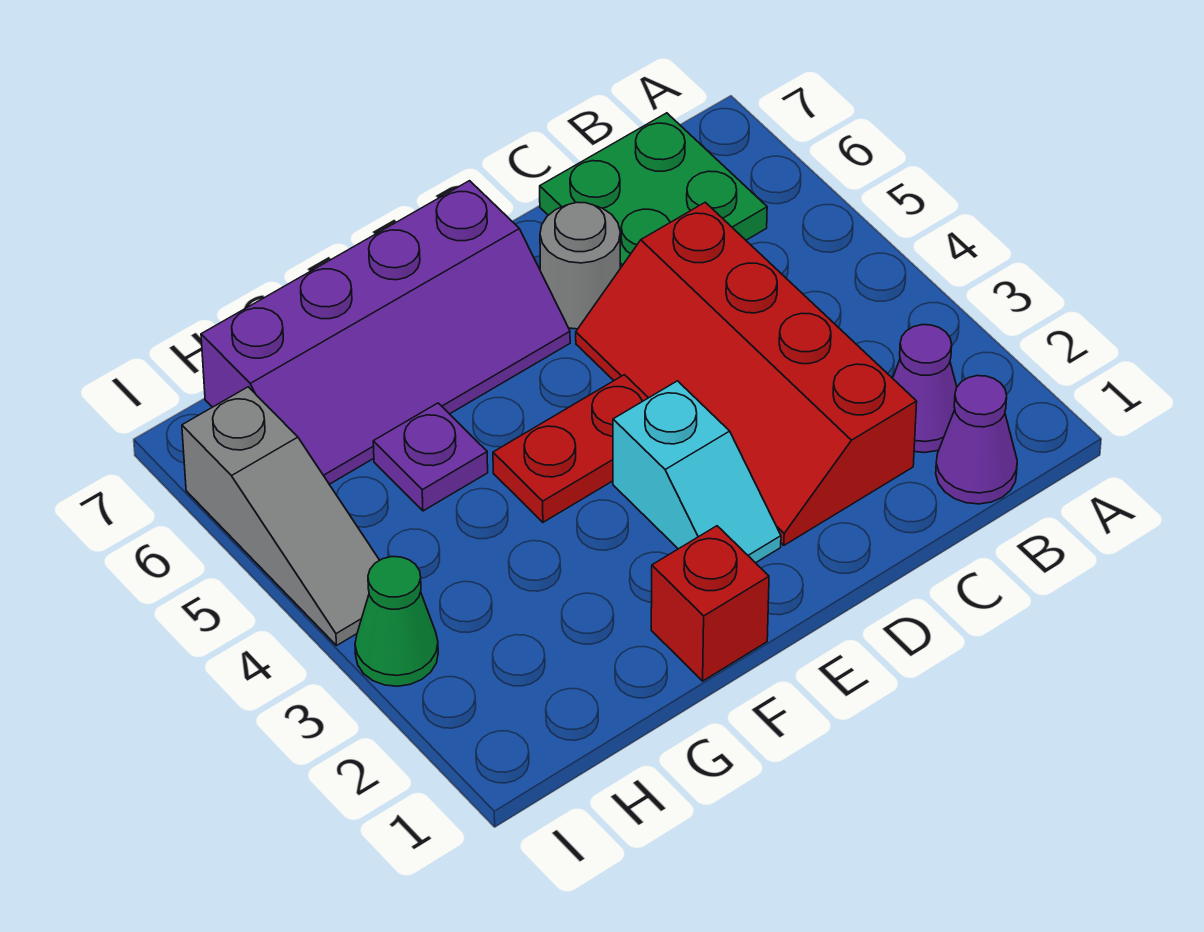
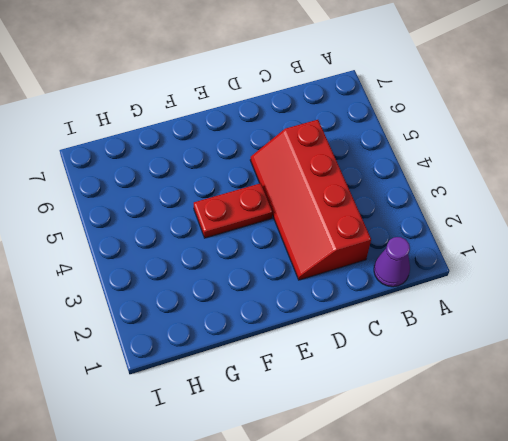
none -> purple 1x1 cone [893,325,957,453]
none -> green 2x2 plate [540,113,767,268]
none -> grey 1x1 round brick [540,202,620,329]

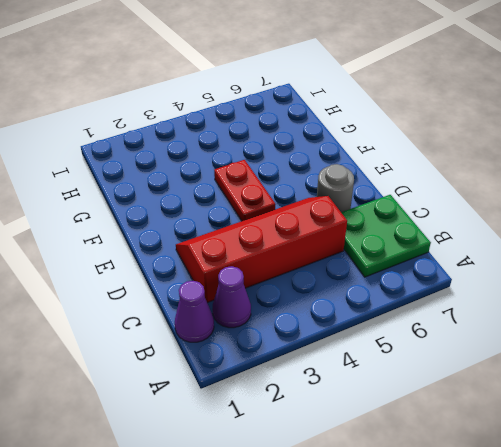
none -> cyan 1x2 slope [613,381,781,563]
none -> purple 2x4 slope [201,181,570,484]
none -> red 1x1 brick [651,526,769,681]

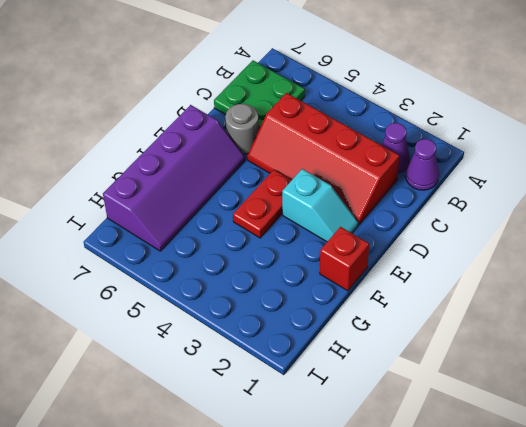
none -> purple 1x1 plate [373,403,488,511]
none -> green 1x1 cone [355,557,438,686]
none -> grey 1x3 slope [182,387,380,646]

